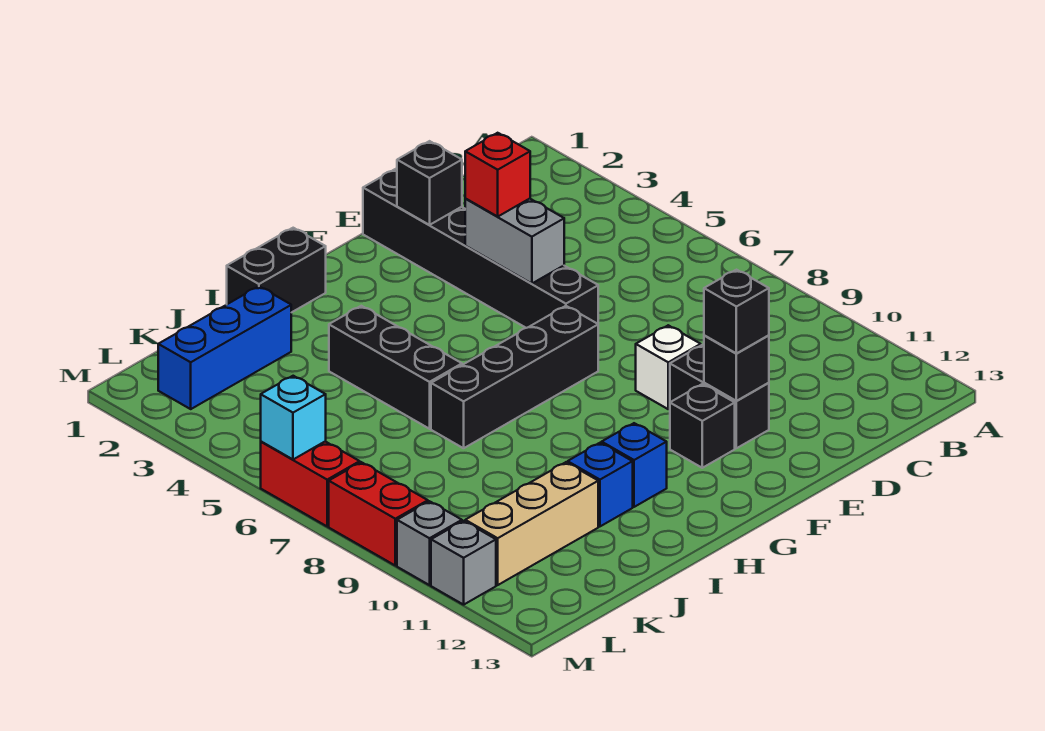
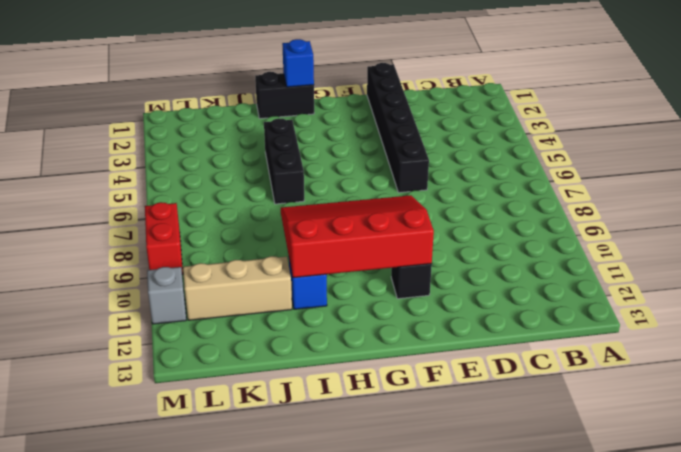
red 3x4 slope [281,195,434,278] -> none
blue 1x1 brick [282,39,314,87] -> blue 1x1 brick moved to [602,423,667,507]
none -> white 1x1 brick [636,325,701,409]
none -> black 1x2 brick [670,345,769,448]
none -> black 1x4 brick [431,306,598,448]

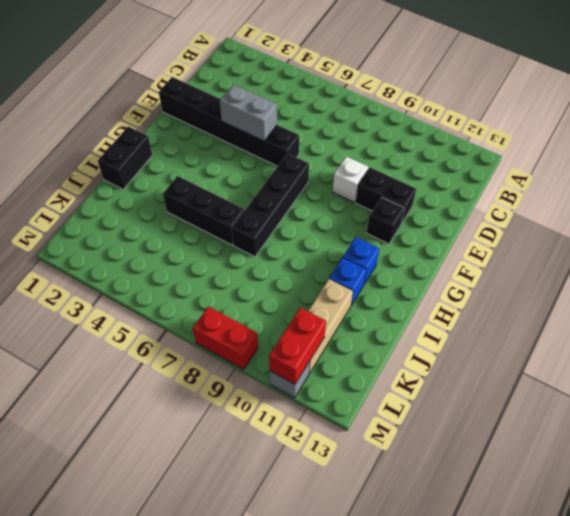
red 1x2 brick [269,308,326,384] -> red 1x2 brick turned to [261,442,360,526]
none -> blue 1x3 brick [158,286,291,409]
none -> grey 1x1 brick [397,501,462,585]
none -> black 1x1 brick [397,141,462,225]

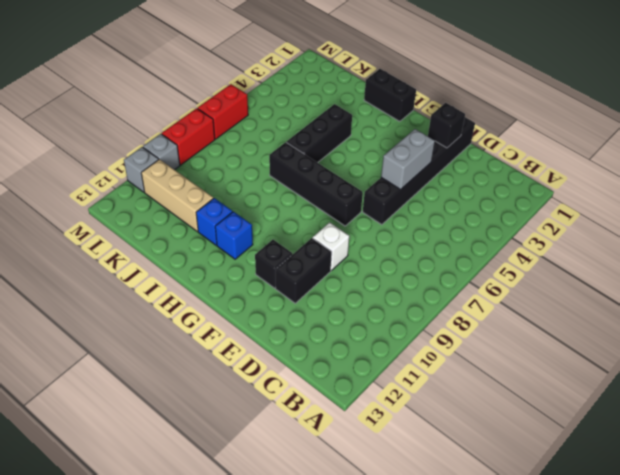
none -> blue 1x3 brick [158,286,291,409]
none -> black 1x1 brick [704,335,769,401]
none -> cyan 1x1 brick [261,376,326,459]

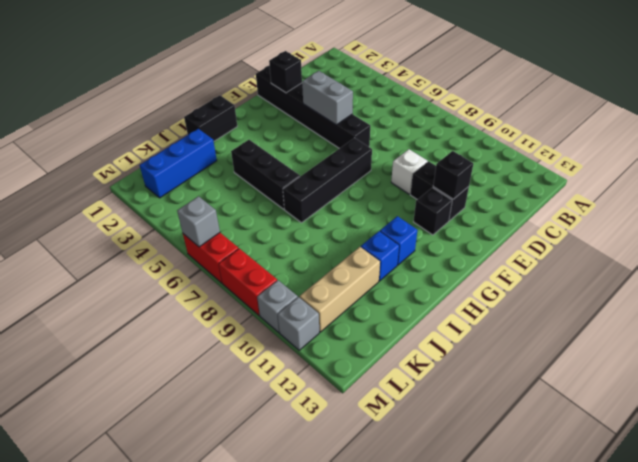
grey 1x1 brick [177,196,220,247] -> cyan 1x1 brick [261,376,326,459]
none -> red 1x1 brick [465,133,530,216]
none -> black 1x1 brick [704,270,769,353]

